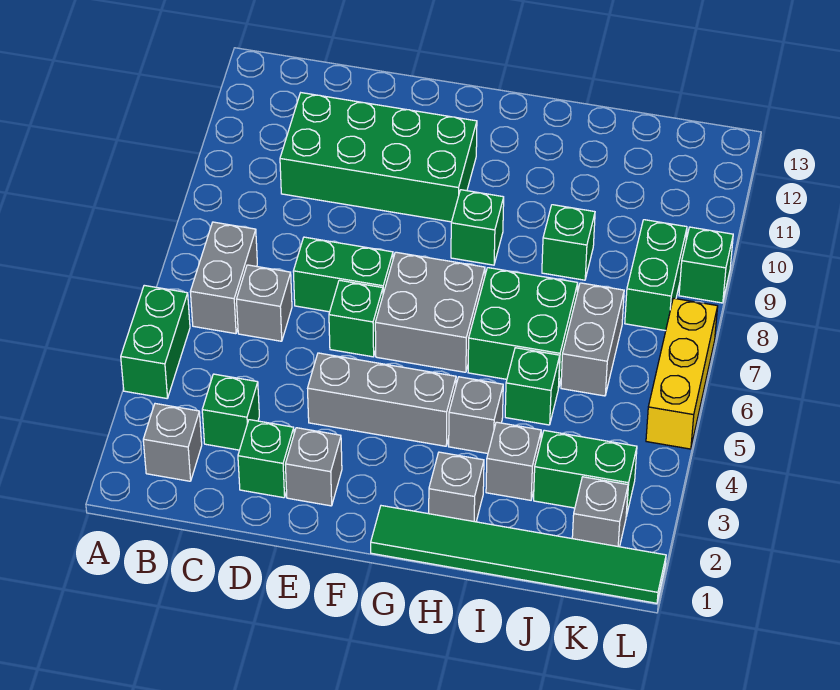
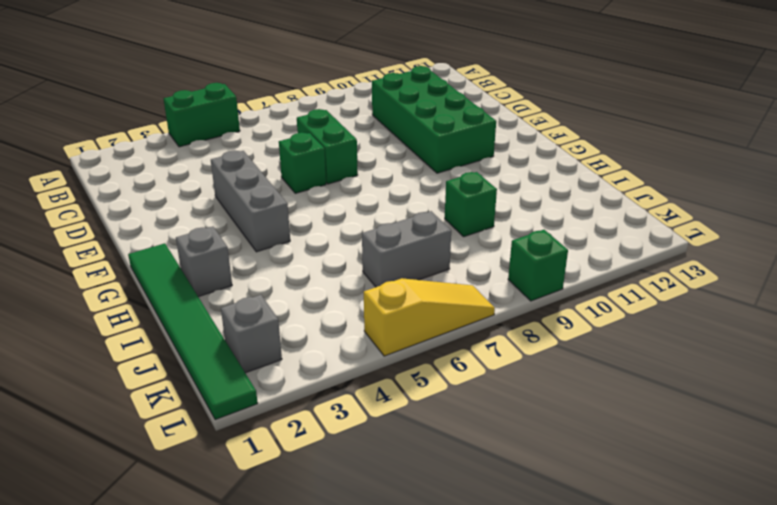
yellow 1x3 slope [364,278,495,356] -> yellow 1x3 brick [646,298,718,449]
none -> grey 1x1 brick [143,404,202,481]
none -> grey 1x2 brick [190,222,257,334]
none -> green 1x1 brick [202,374,259,450]

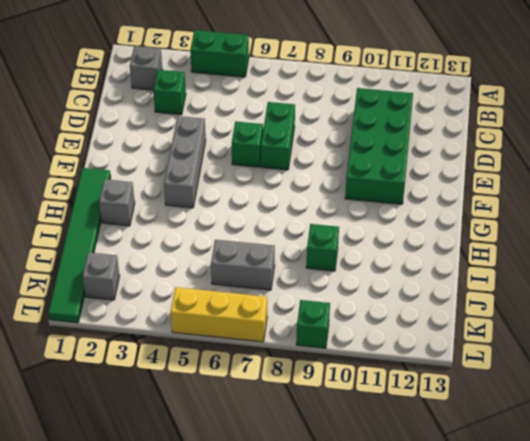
none -> grey 1x2 brick [190,222,257,334]
none -> grey 1x1 brick [236,265,292,341]
none -> green 1x1 brick [238,420,294,498]

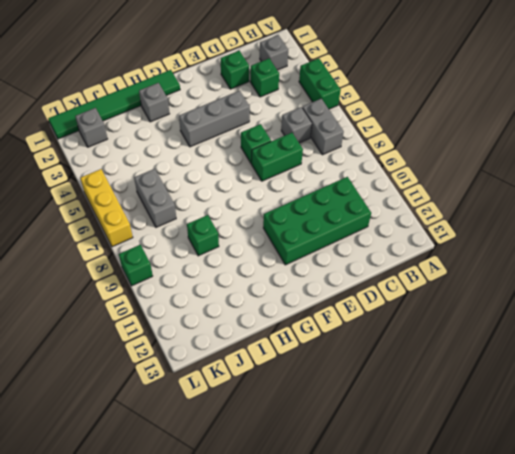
none -> grey 1x1 brick [285,428,342,506]
none -> grey 2x2 brick [375,252,485,372]
none -> green 1x1 brick [451,190,504,265]

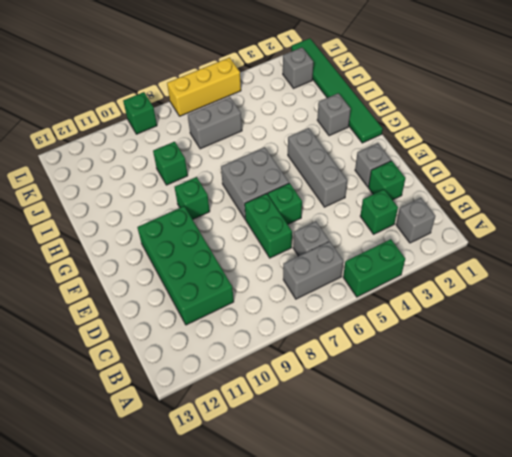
none -> grey 1x1 brick [449,377,503,453]
none -> green 2x2 brick [468,268,578,388]
none -> grey 1x1 brick [486,422,541,500]

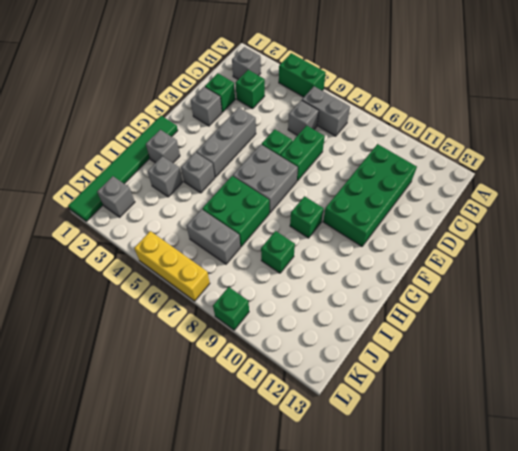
none -> green 1x1 brick [505,348,560,425]
none -> green 1x2 brick [534,430,637,516]
none -> green 1x2 brick [625,220,687,331]

